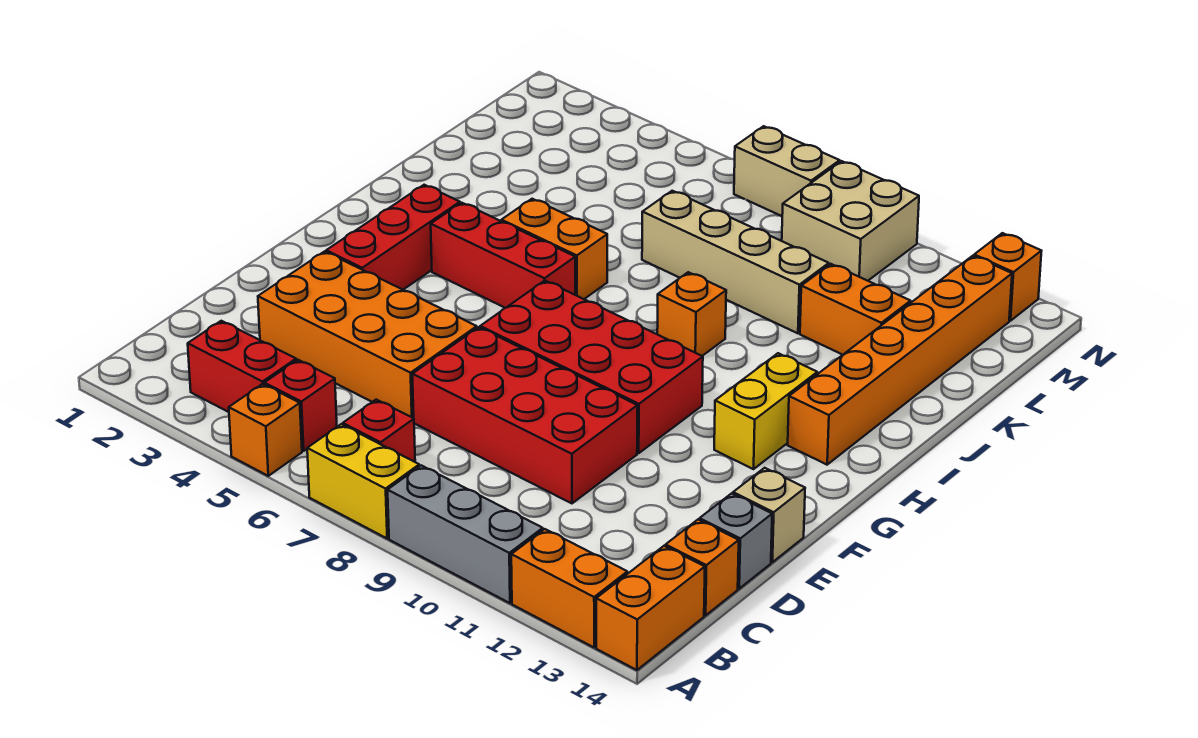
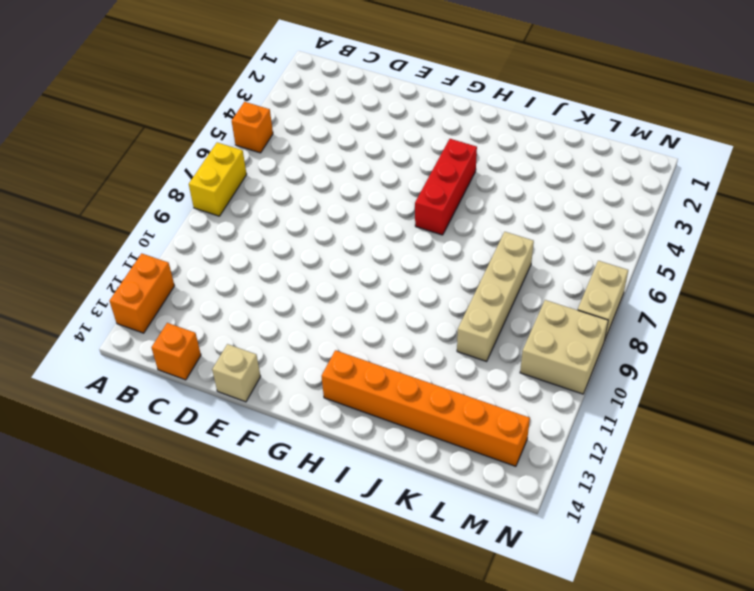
none -> grey 1x3 brick [388,465,543,603]
none -> orange 1x2 brick [596,546,705,670]
none -> red 1x2 brick [188,321,296,412]

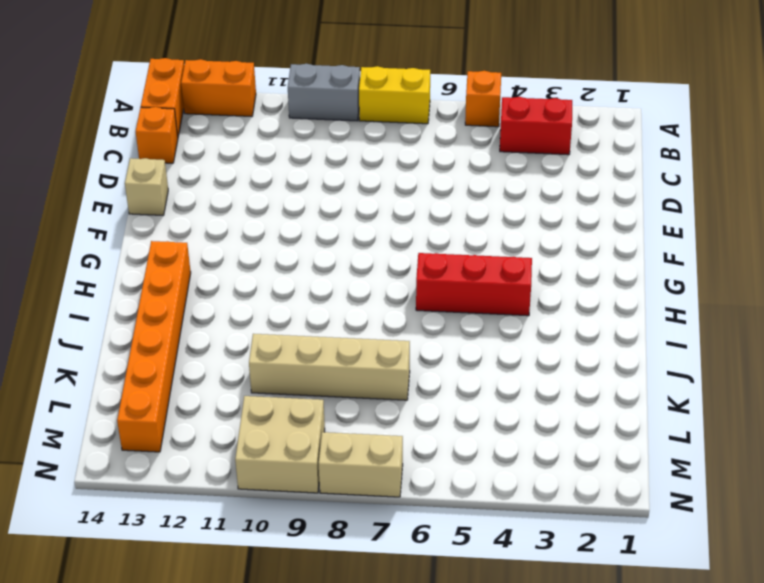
grey 1x2 brick [288,64,360,121] -> grey 1x3 brick [388,465,543,603]
none -> red 1x1 brick [264,360,337,451]
none -> red 1x1 brick [343,400,415,462]
none -> orange 2x4 brick [258,251,477,418]

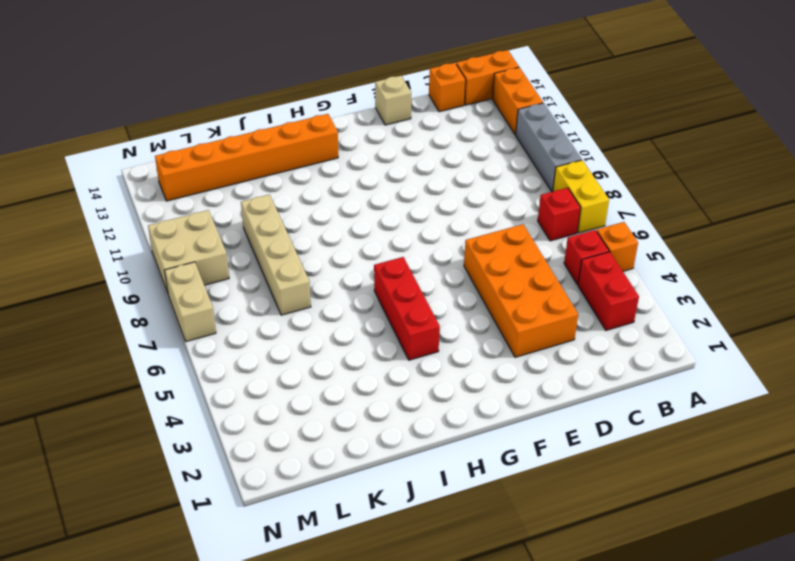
none -> red 2x4 brick [412,327,637,503]
none -> grey 1x1 brick [700,494,772,589]
none -> red 1x3 brick [326,185,460,290]

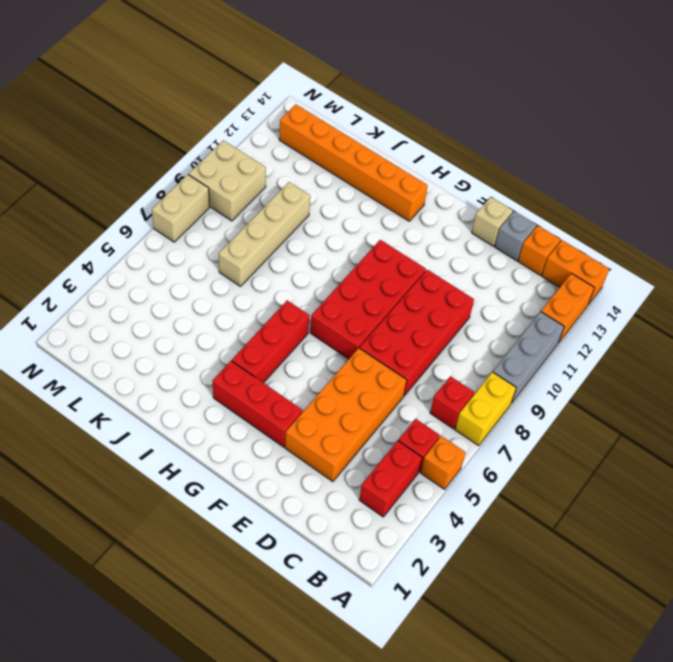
none -> yellow 1x2 brick [714,353,817,469]
none -> orange 1x2 brick [501,199,607,299]
none -> orange 1x1 brick [657,272,726,356]

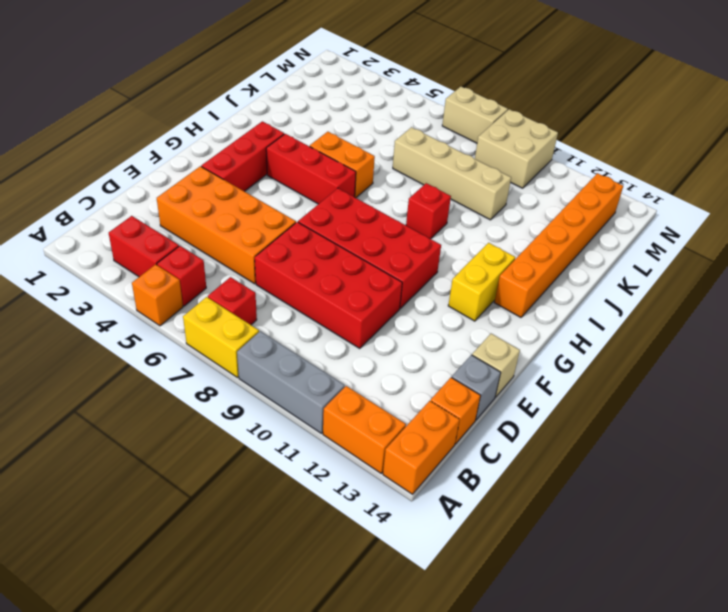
red 1x1 brick [406,183,451,239] -> orange 1x1 brick [657,272,726,356]
none -> orange 1x2 brick [800,264,911,355]
none -> orange 1x1 brick [974,233,1041,321]

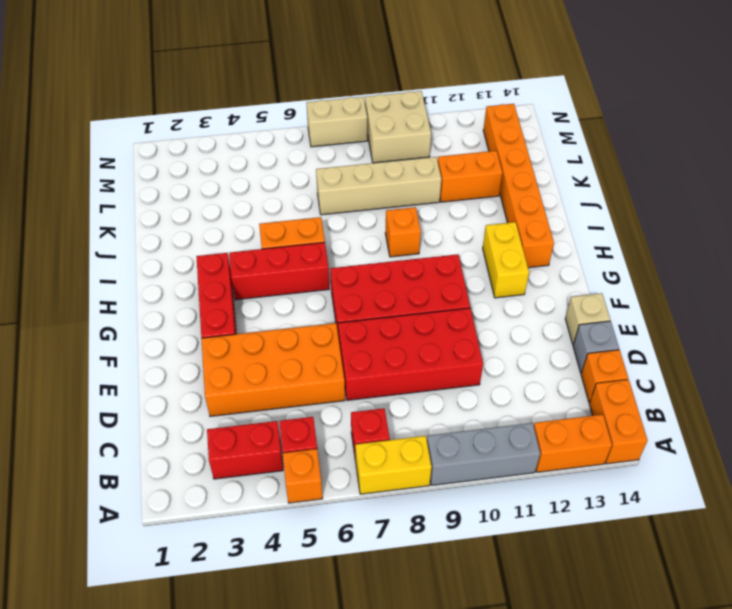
none -> orange 1x1 brick [974,233,1041,321]

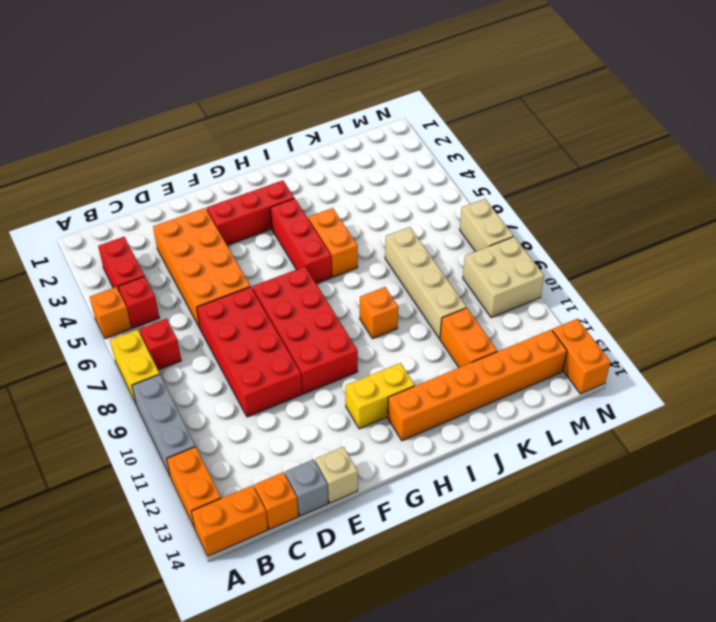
orange 1x2 brick [552,319,611,394] -> orange 1x1 brick [974,233,1041,321]

